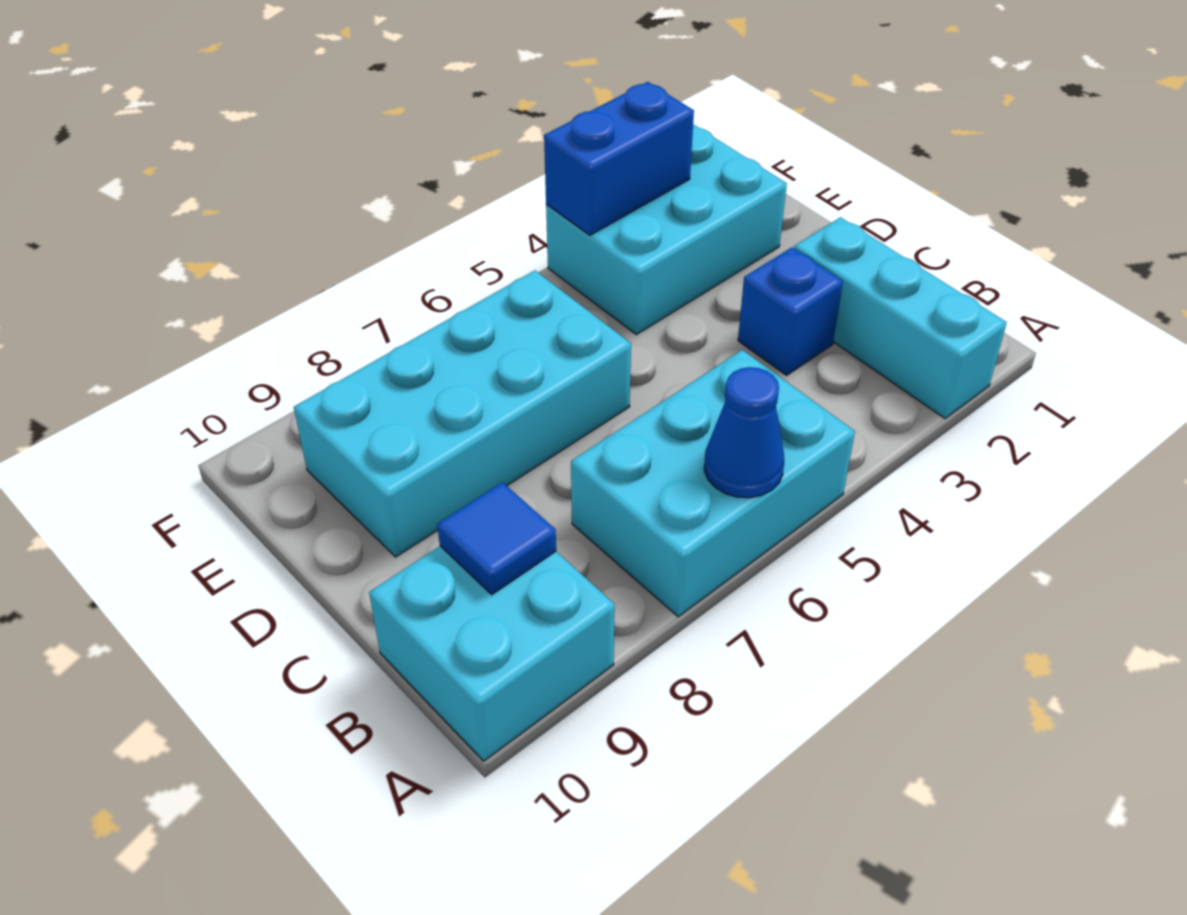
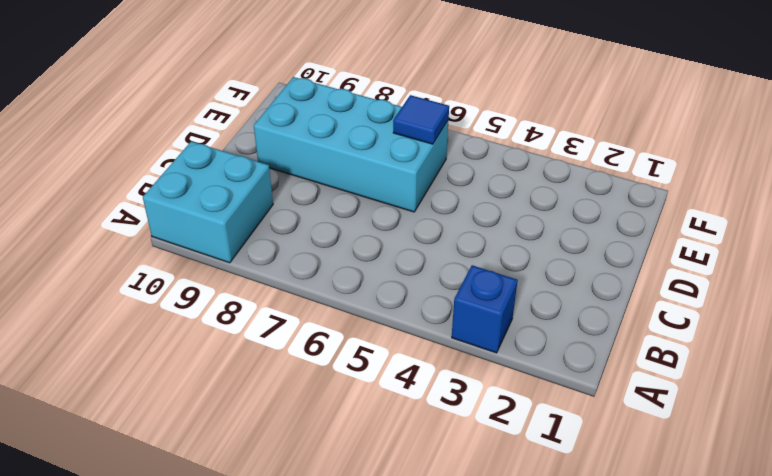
blue 1x1 brick [452,265,518,353] -> blue 1x1 brick moved to [738,247,843,375]
blue 1x1 tile [393,95,449,144] -> blue 1x1 tile moved to [437,482,556,595]
none -> cyan 1x3 brick [794,217,1007,418]
none -> cyan 2x3 brick [571,350,855,617]

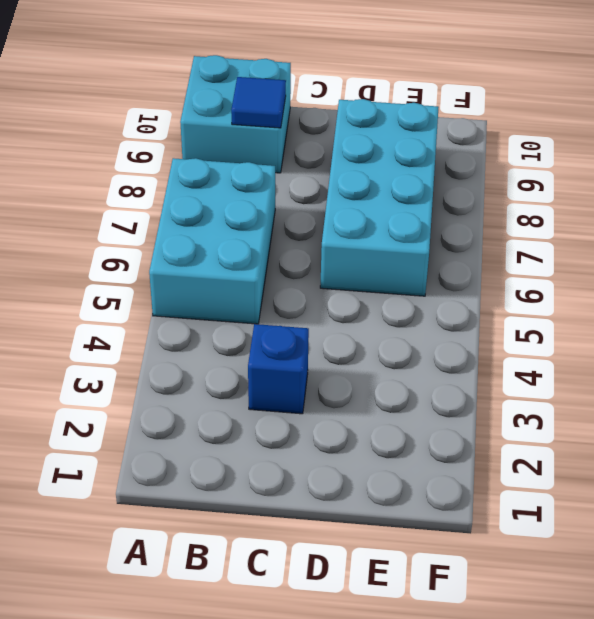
none -> cyan 1x3 brick [794,217,1007,418]
none -> cyan 2x3 brick [546,125,787,335]

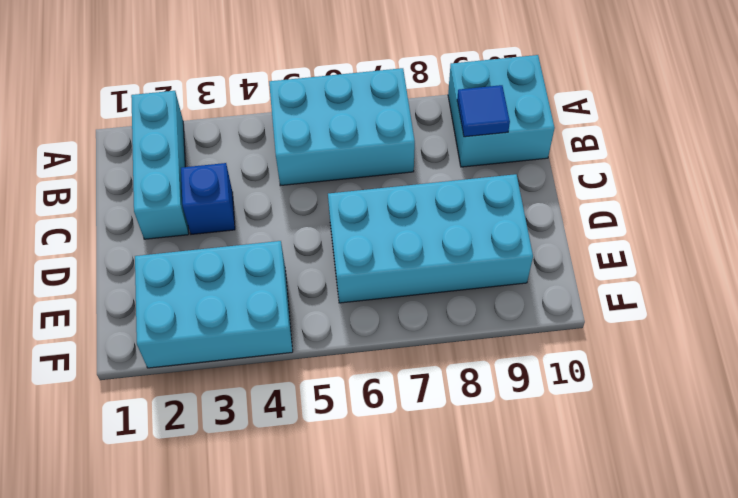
none -> blue 1x1 cone [704,367,784,498]
none -> blue 1x2 brick [544,82,694,235]

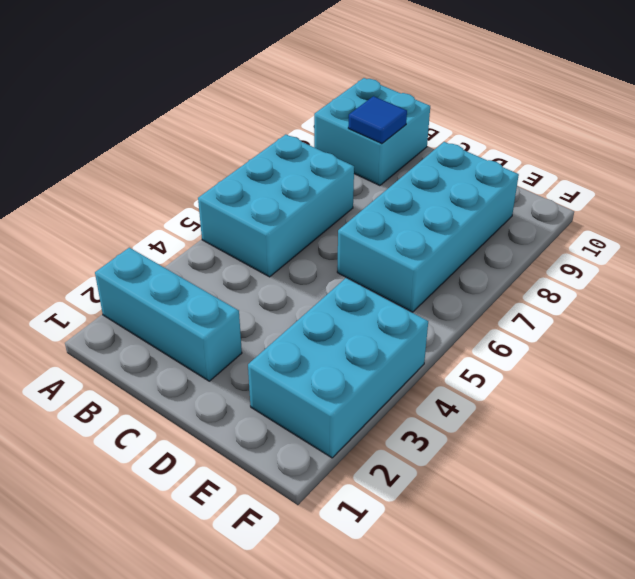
none -> blue 1x1 brick [738,247,843,375]
none -> blue 1x1 cone [704,367,784,498]

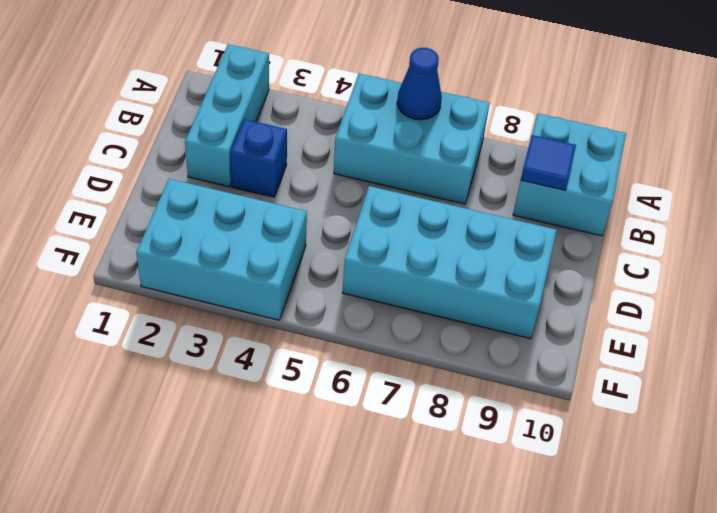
none -> blue 1x2 brick [544,82,694,235]

